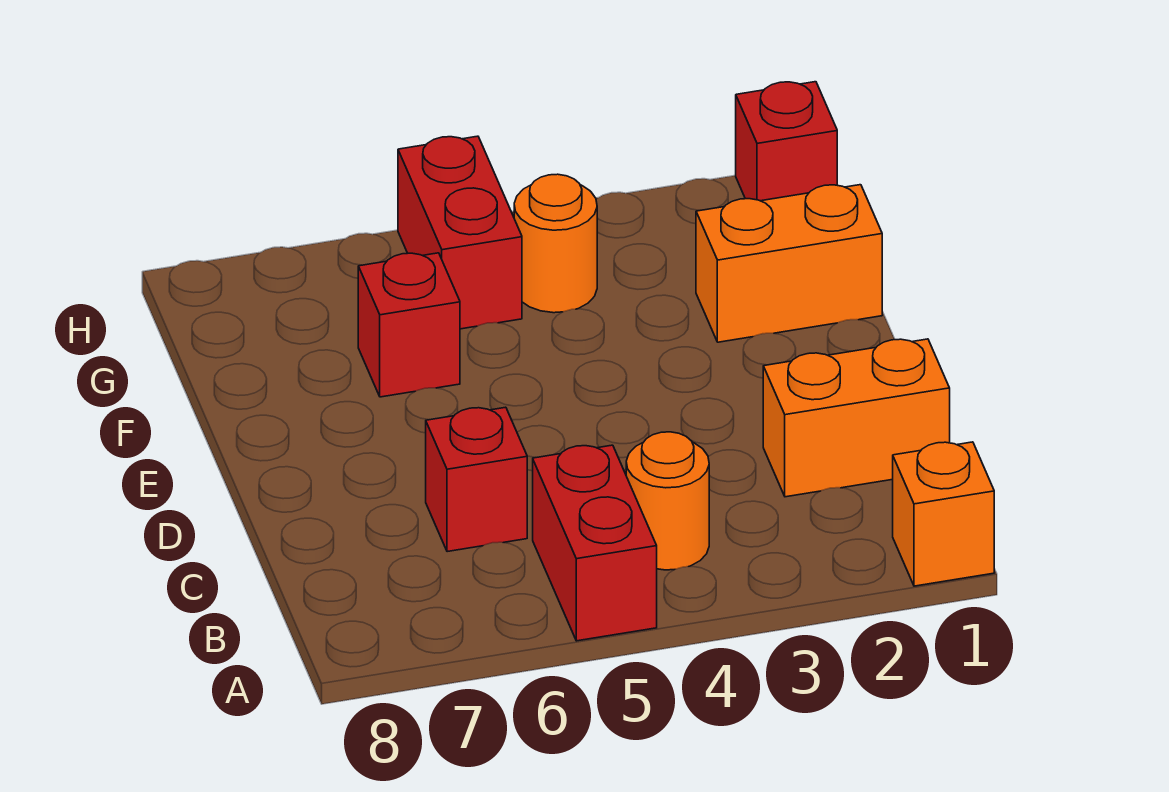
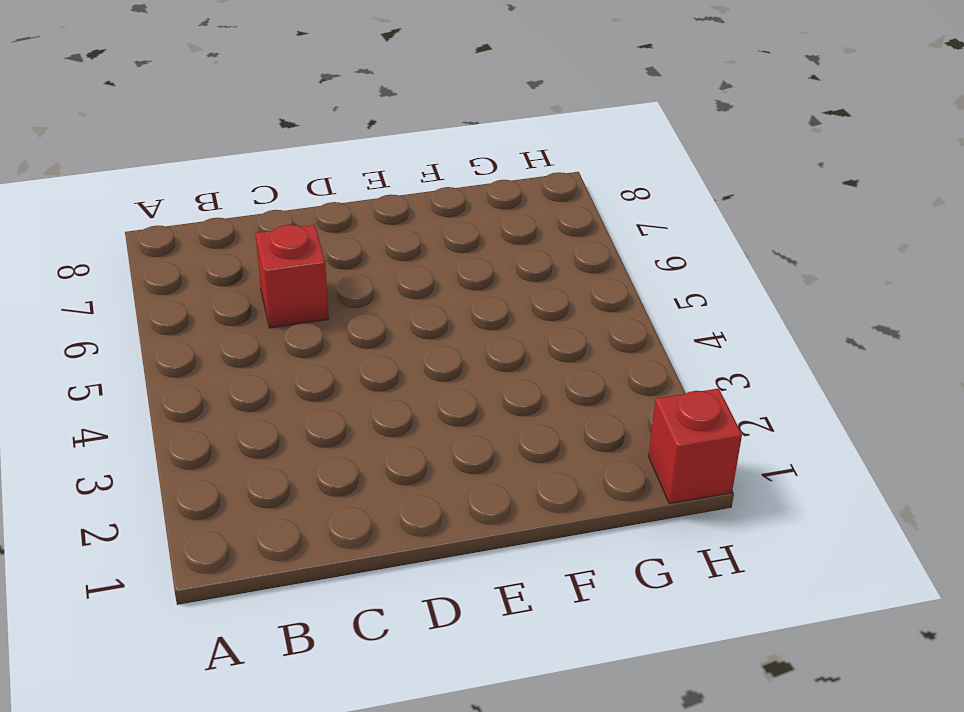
none -> orange 1x1 brick [893,442,994,586]
none -> red 1x2 brick [533,445,657,641]

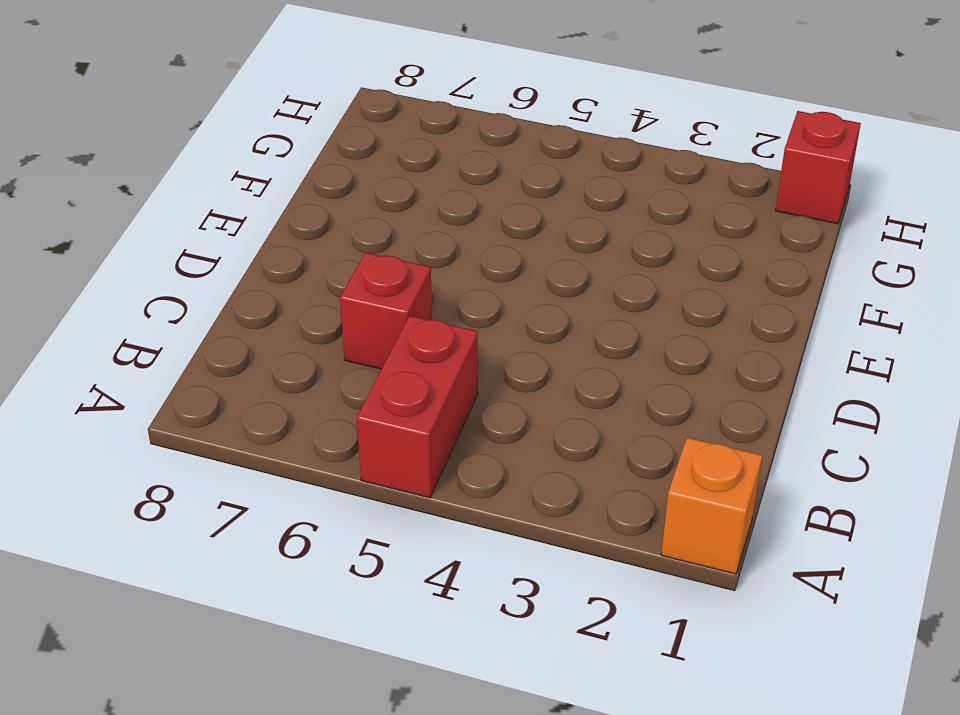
none -> orange 1x1 round brick [626,432,709,570]
none -> orange 1x2 brick [763,339,950,497]

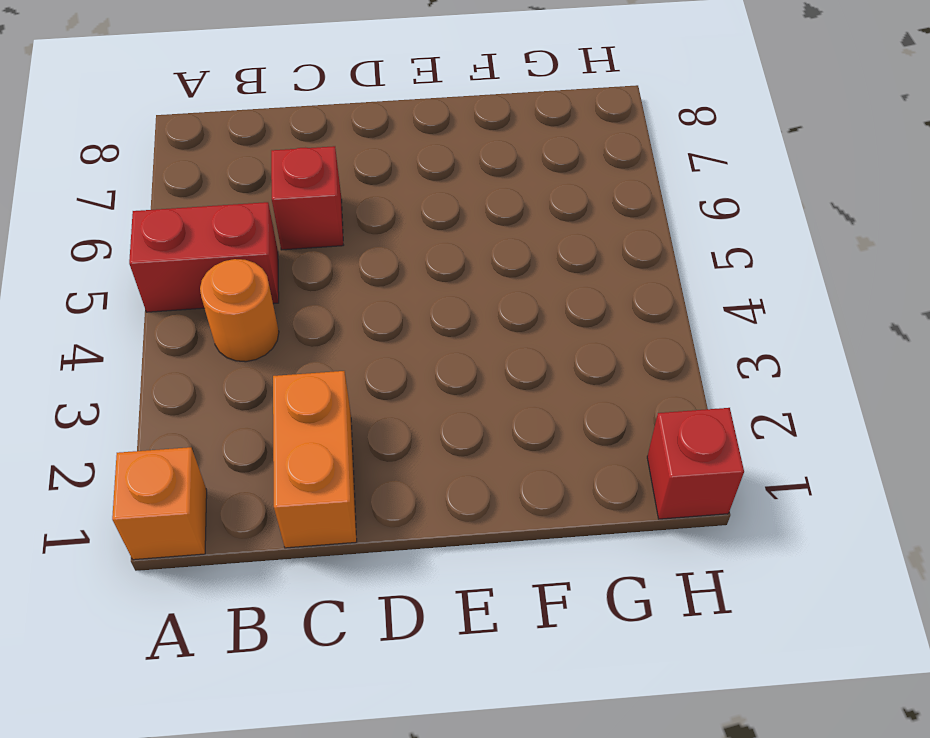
none -> orange 1x2 brick [696,185,882,342]
none -> red 1x1 brick [358,253,460,397]

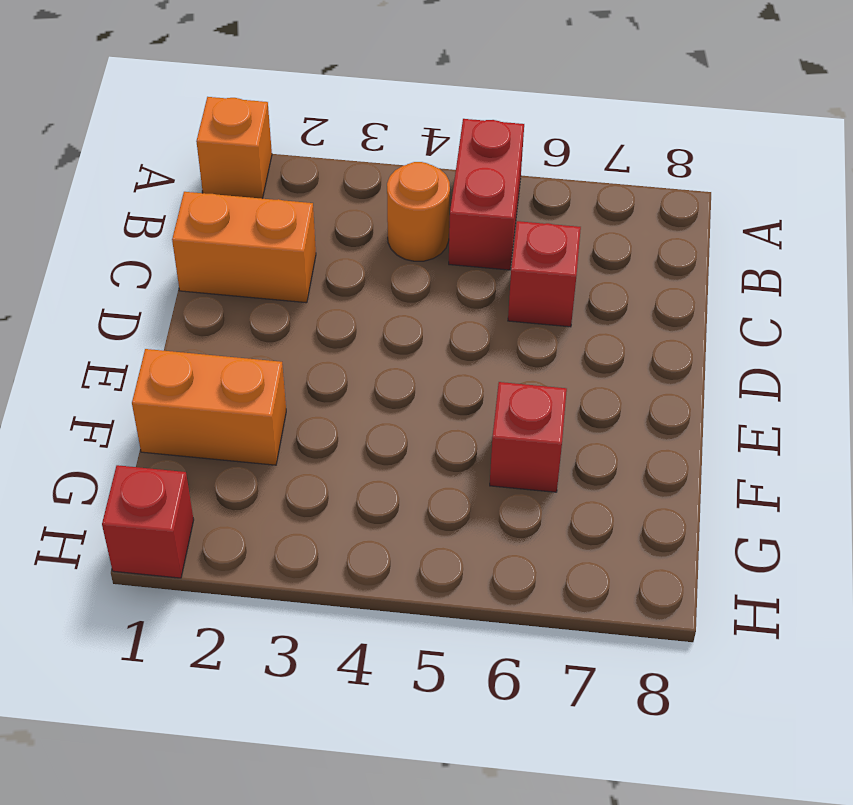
none -> orange 1x1 round brick [514,174,597,313]
none -> red 1x2 brick [398,136,522,329]

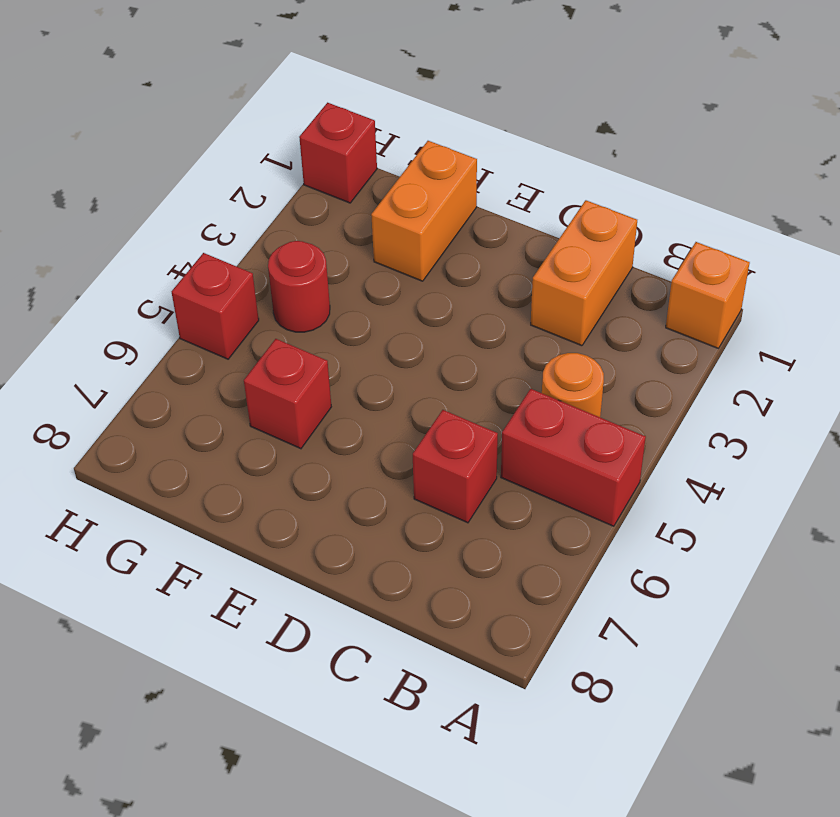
red 1x1 round brick [268,241,330,332] -> orange 1x1 round brick [514,174,597,313]
red 1x1 brick [172,253,259,359] -> red 1x2 brick [398,136,522,329]

